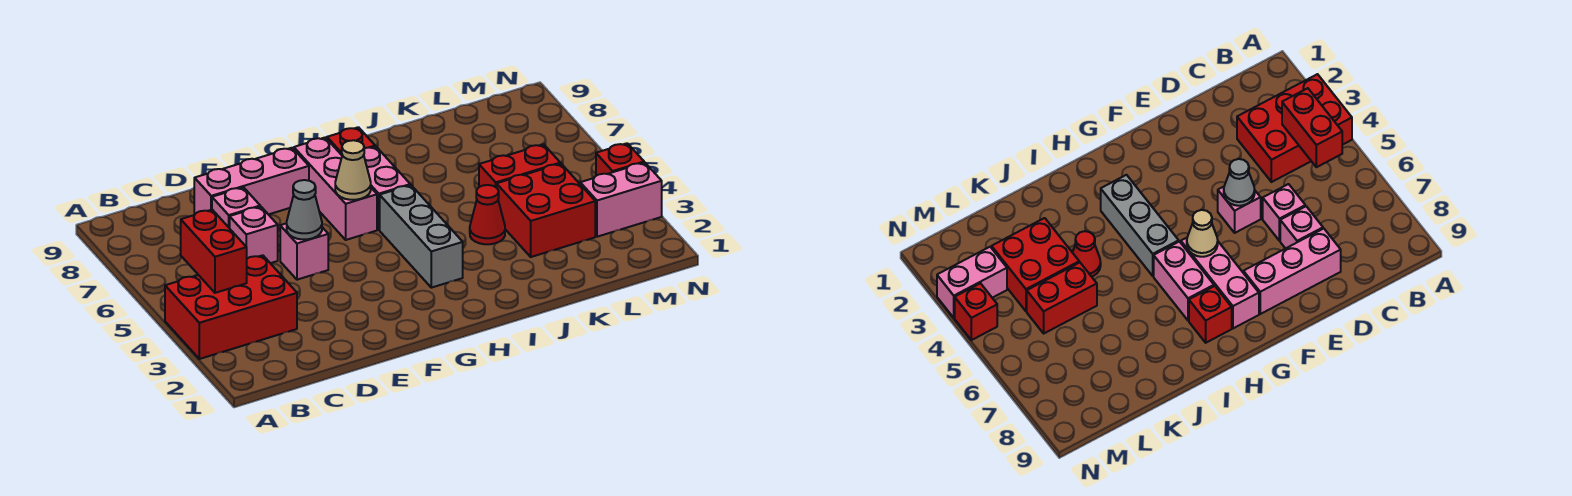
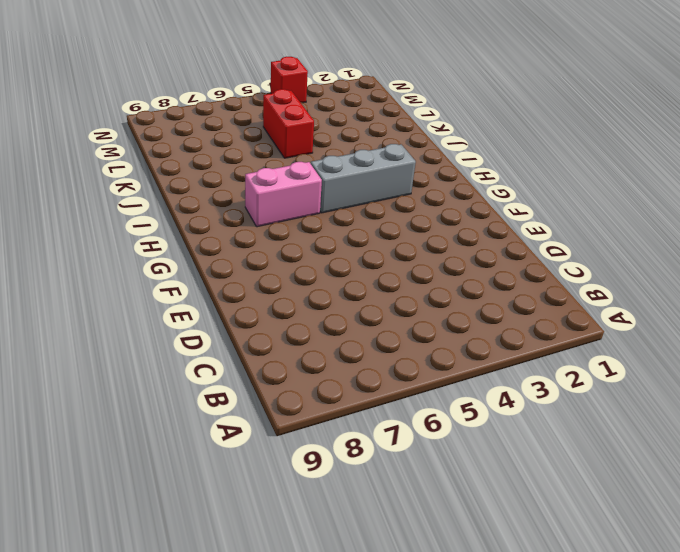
none -> red 2x3 brick [165,255,297,359]
none -> pink 1x1 brick [230,207,278,263]
none -> pink 1x1 brick [212,187,260,228]

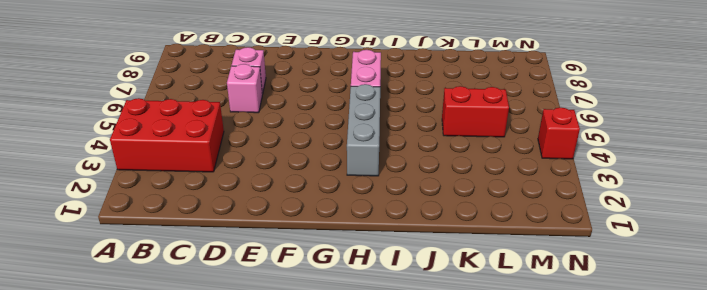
none -> pink 1x3 brick [194,148,309,215]
none -> pink 1x1 brick [280,223,328,280]
none -> pink 1x3 brick [294,137,377,240]

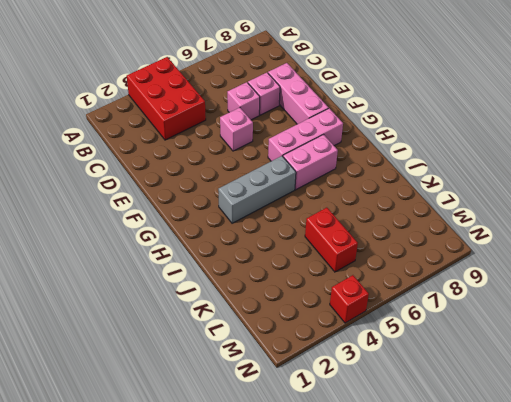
none -> red 1x1 brick [327,127,375,155]
none -> red 1x1 cone [470,185,505,244]
none -> red 2x2 brick [496,164,595,257]

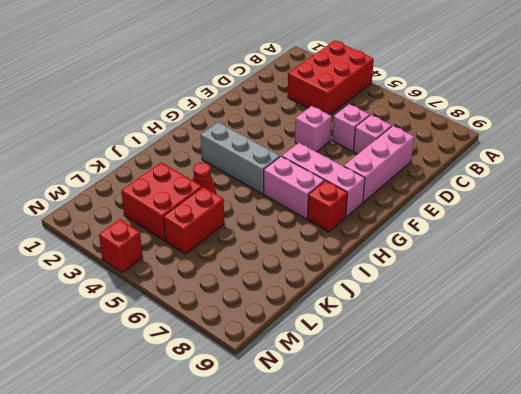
none -> pink 1x2 brick [580,163,662,237]
none -> red 1x2 brick [181,210,247,293]
none -> grey 1x1 cone [287,180,322,239]

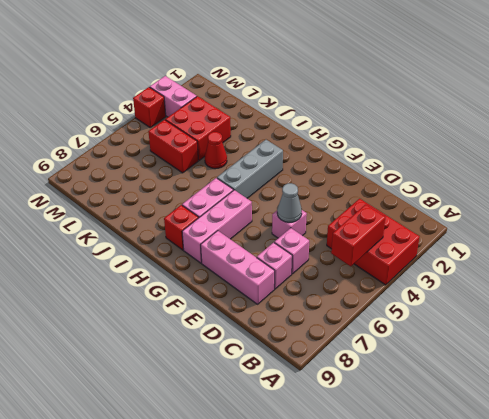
none -> tan 1x1 cone [335,140,371,200]

